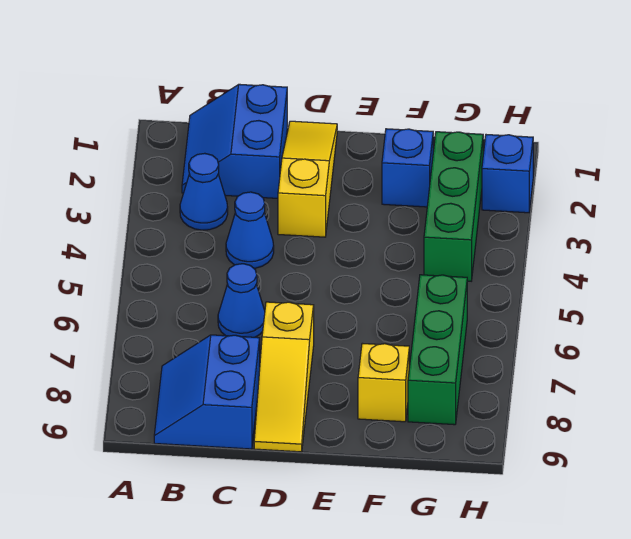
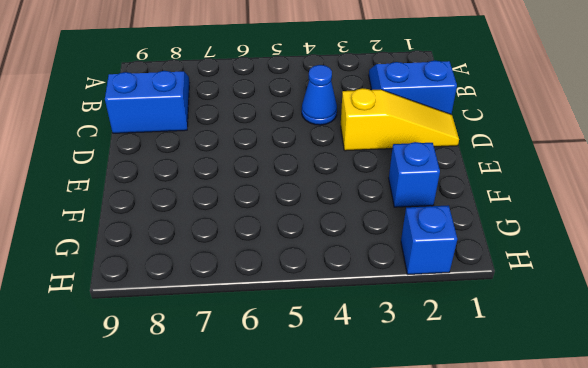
none -> blue 1x1 cone [180,153,228,230]
none -> blue 1x1 cone [218,264,265,337]
none -> yellow 1x3 slope [254,302,314,452]

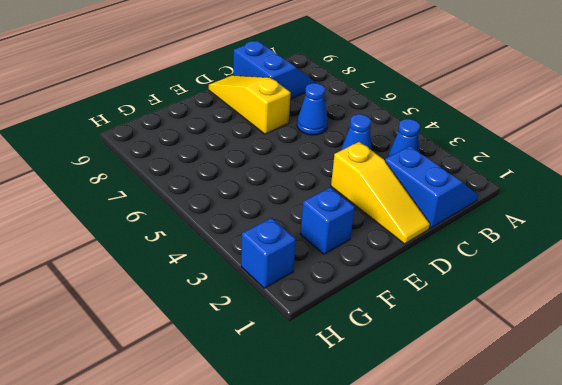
none -> yellow 1x1 brick [358,343,409,422]
none -> green 1x3 brick [424,132,483,281]
none -> green 1x3 brick [408,275,467,425]

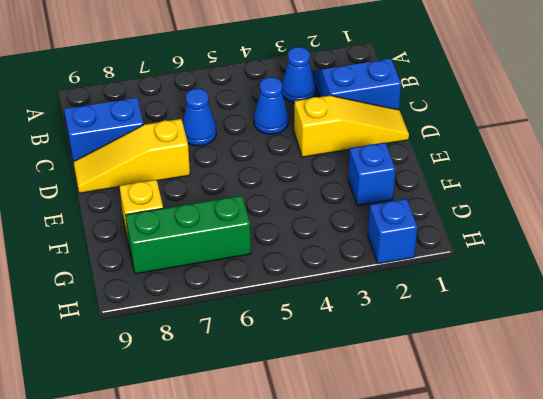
none -> green 1x3 brick [424,132,483,281]

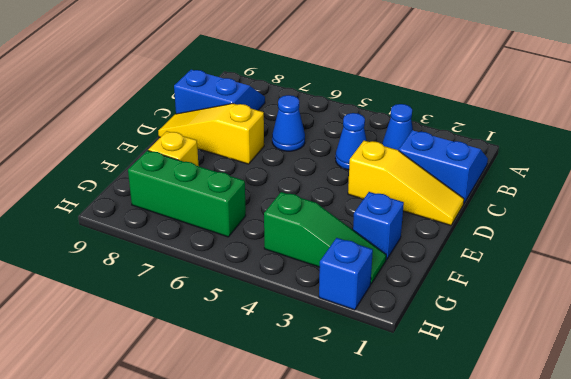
green 1x3 slope [264,192,386,284] -> green 1x3 brick [424,132,483,281]

